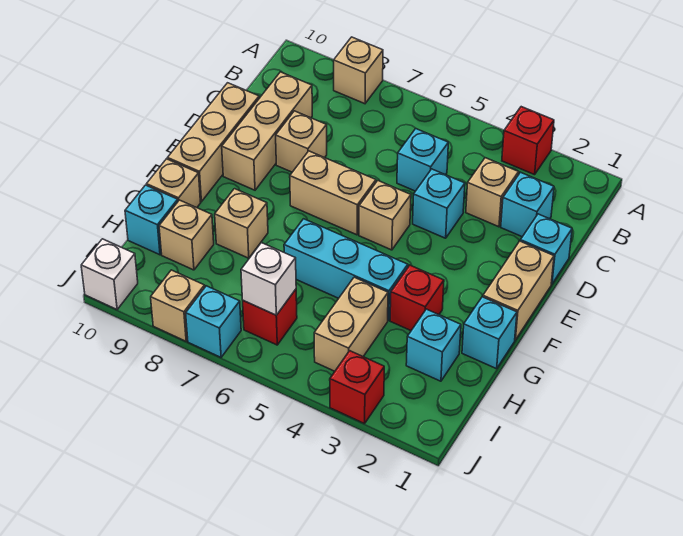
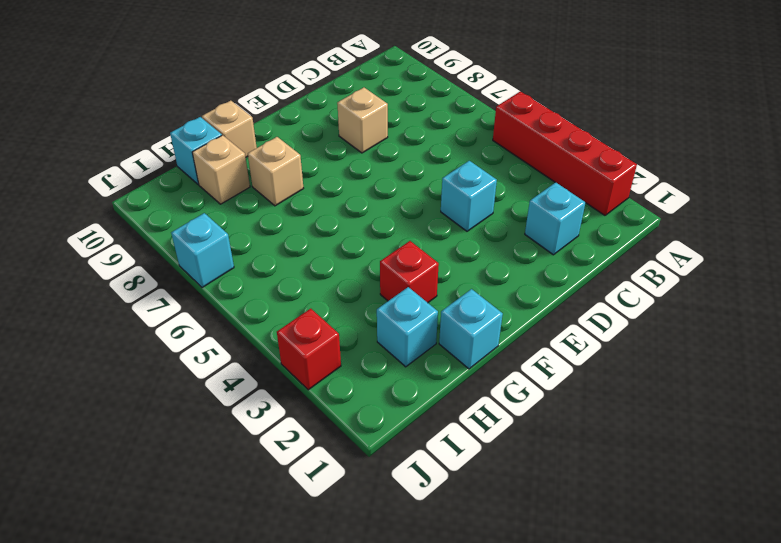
red 1x4 brick [493,91,637,215] -> red 1x1 brick [502,107,554,175]
none -> tan 1x1 brick [334,37,383,104]
none -> tan 1x1 brick [466,158,519,227]
none -> cyan 1x1 brick [397,129,448,191]

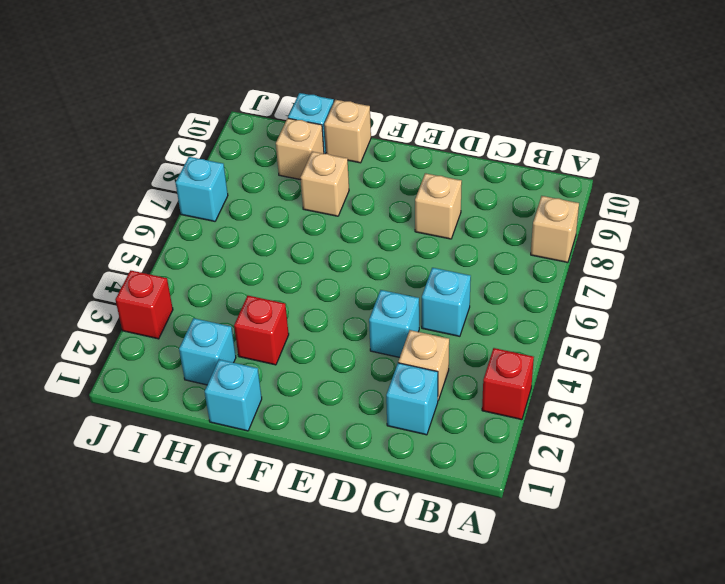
none -> tan 1x3 brick [222,72,312,190]
none -> cyan 1x1 brick [520,214,572,284]
none -> tan 1x3 brick [168,83,259,202]

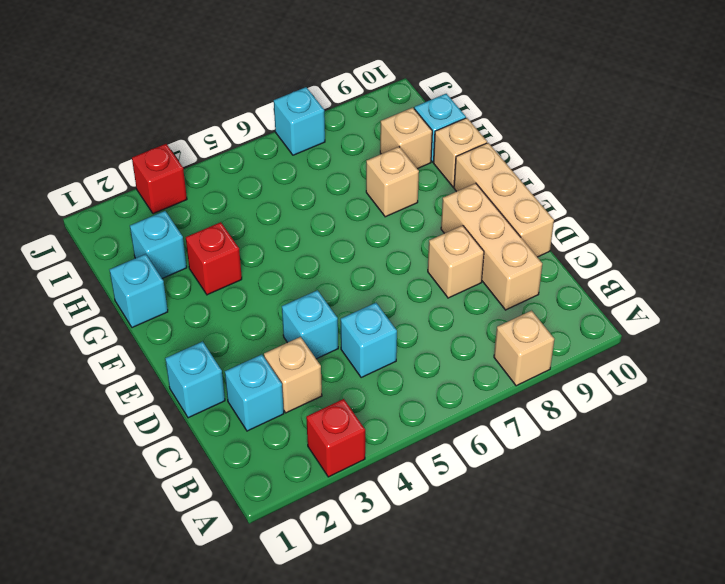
none -> tan 1x2 brick [483,241,554,340]
none -> tan 1x1 brick [359,181,411,250]
none -> tan 1x2 brick [290,151,376,235]

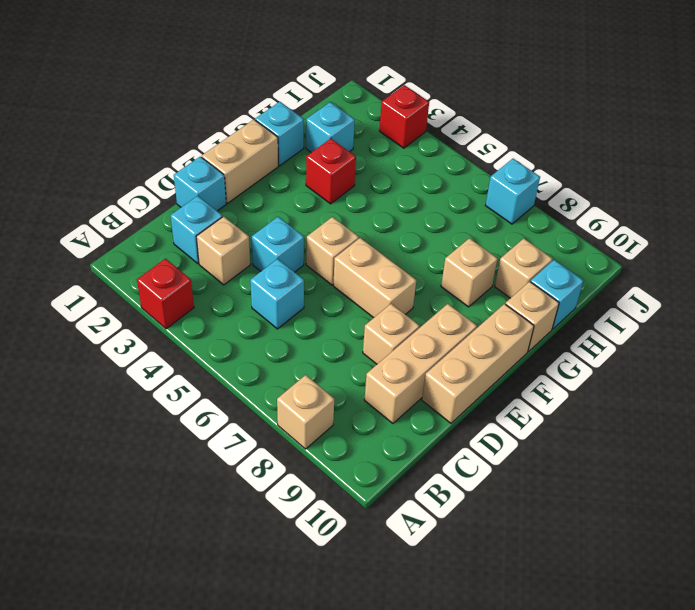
none -> cyan 1x3 brick [284,219,408,320]
none -> tan 1x2 brick [314,277,388,371]
none -> red 1x1 brick [243,289,297,345]

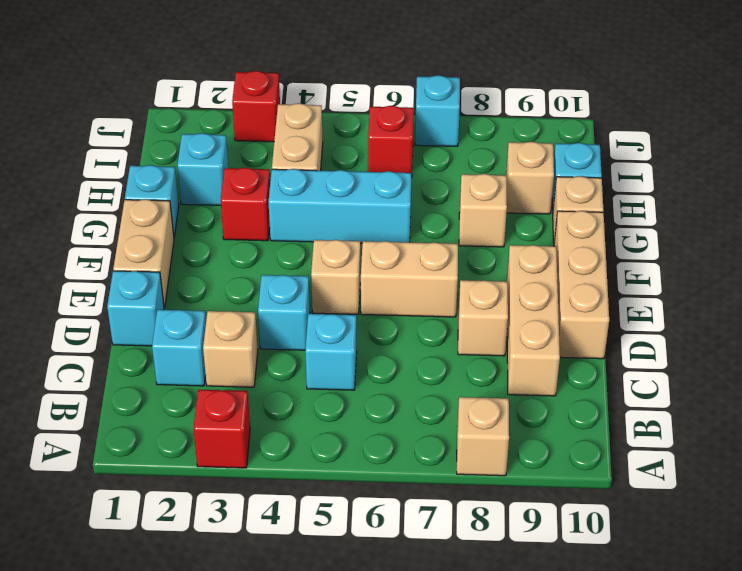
none -> tan 1x1 brick [151,270,205,341]
none -> white 1x1 brick [81,239,138,309]
none -> white 1x1 brick [241,243,296,315]

